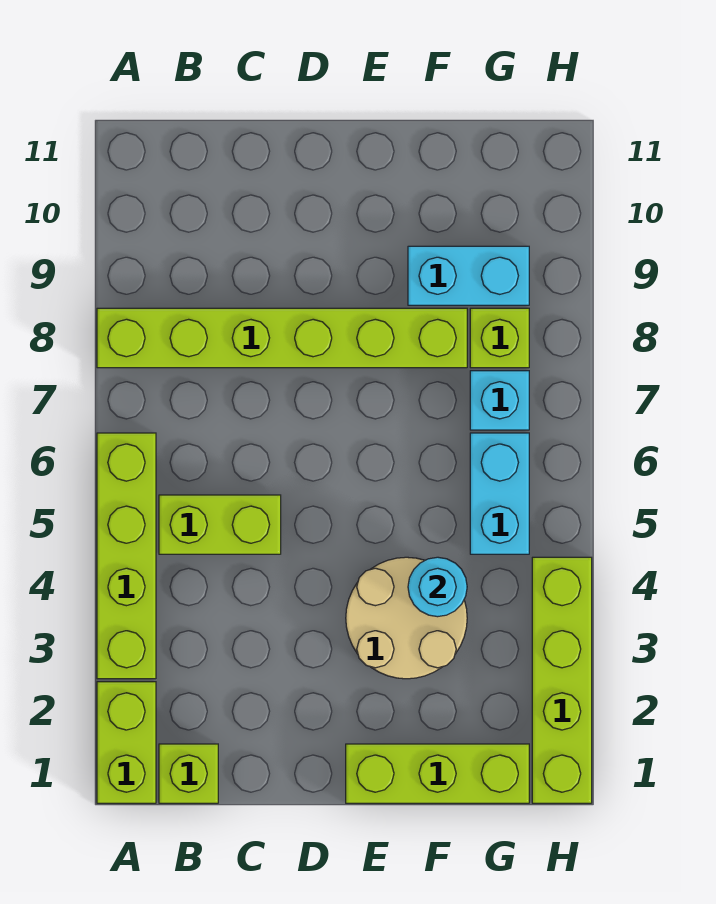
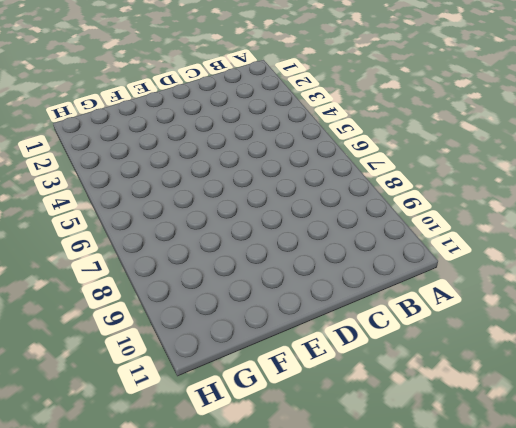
none -> lime 1x2 brick [97,682,156,803]
none -> lime 1x4 brick [97,433,156,679]
none -> lime 1x6 brick [97,308,467,368]

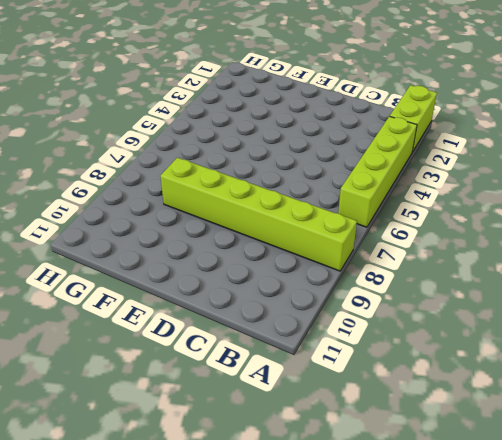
none -> lime 1x1 brick [159,744,218,803]
none -> lime 1x2 brick [159,495,281,554]
none -> lime 1x3 brick [346,744,529,803]

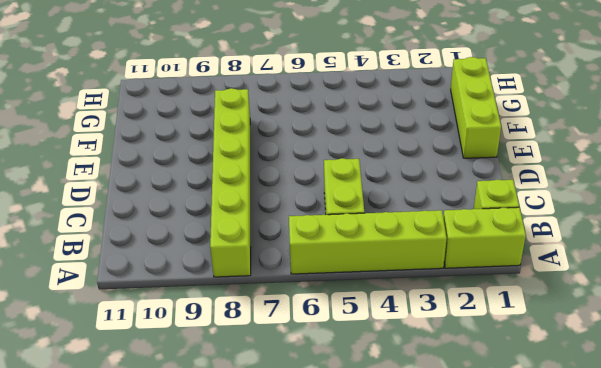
none -> tan 2x2 round brick [346,557,467,679]
none -> cyan 1x2 brick [408,246,529,305]
none -> cyan 1x2 brick [470,433,529,554]

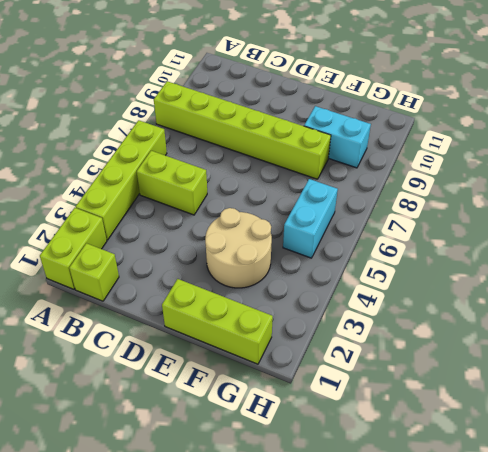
none -> cyan 1x1 brick [470,371,529,430]
none -> lime 1x1 brick [470,308,529,368]
none -> lime 1x4 brick [532,557,592,803]

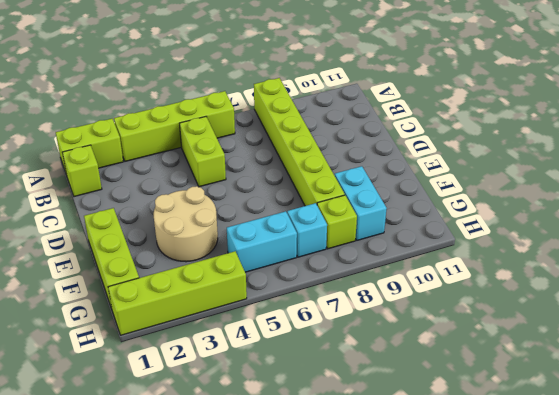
none -> cyan 1x1 round brick [408,557,467,617]

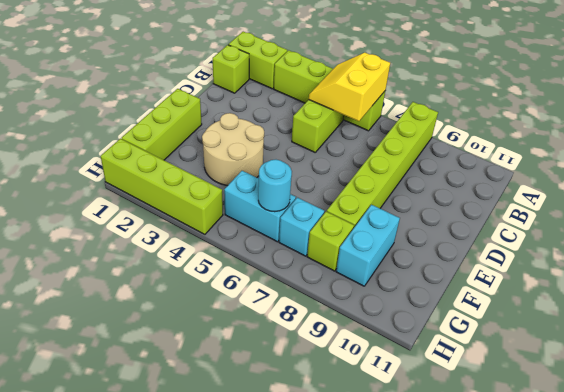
yellow 2x2 slope [309,53,390,121] -> none
cyan 1x1 round brick [258,160,292,212] -> cyan 1x1 round brick moved to [408,557,467,617]

